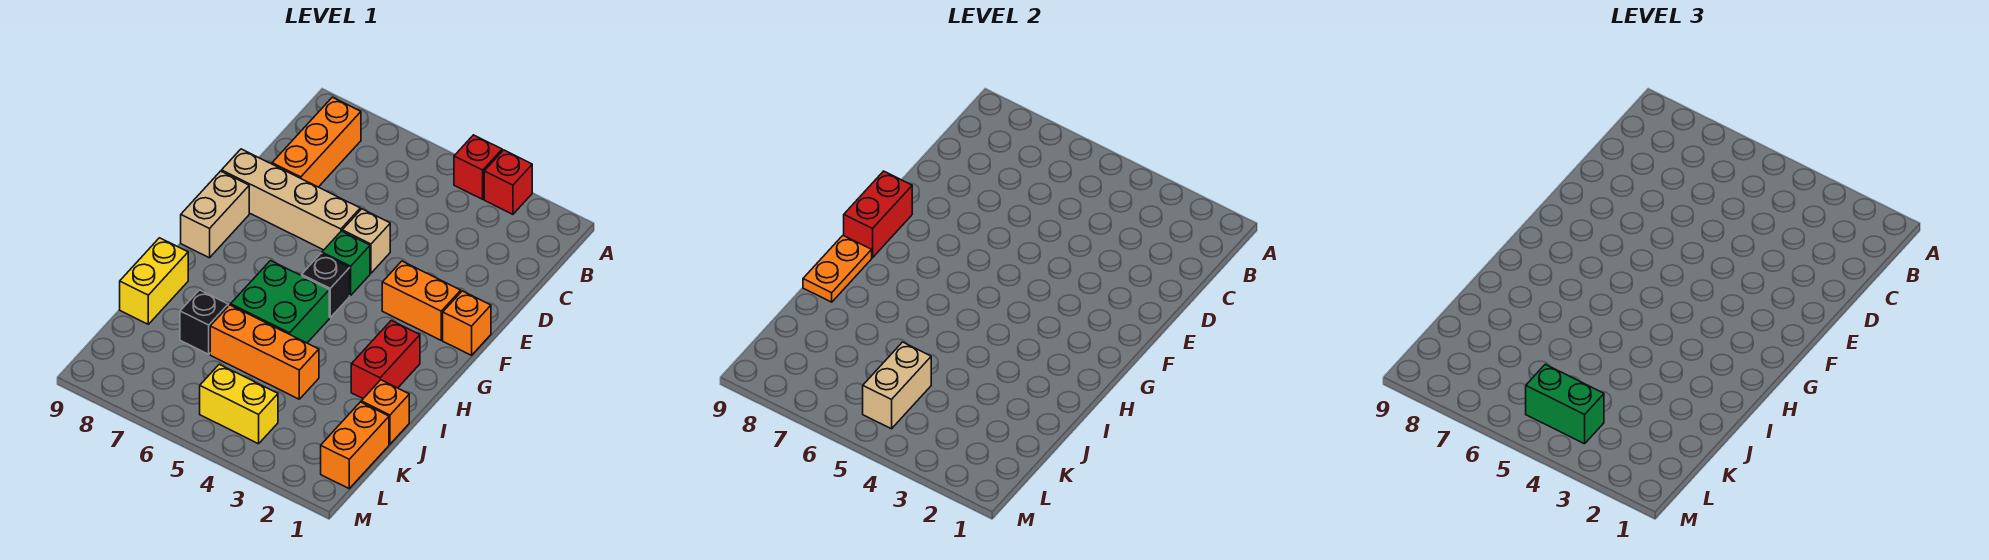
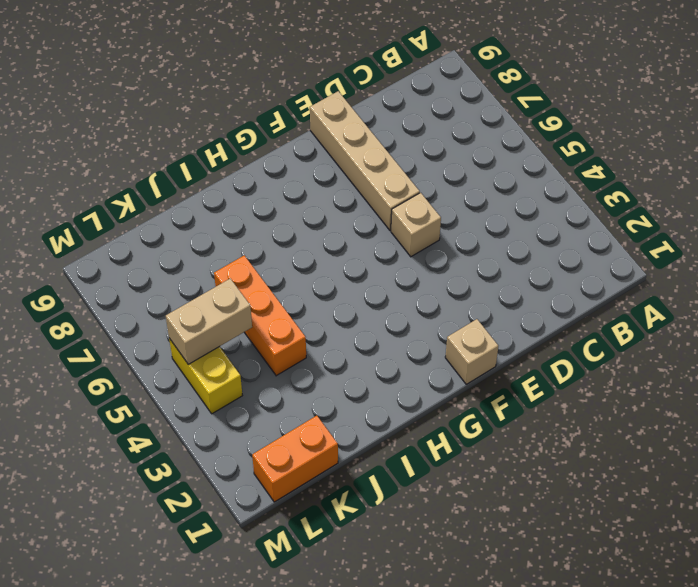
tan 1x1 brick [445,319,498,384] -> orange 1x1 brick [443,291,491,355]
none -> red 1x1 brick [484,150,532,214]
none -> red 1x1 brick [454,135,502,199]
none -> orange 1x3 brick [272,97,361,187]

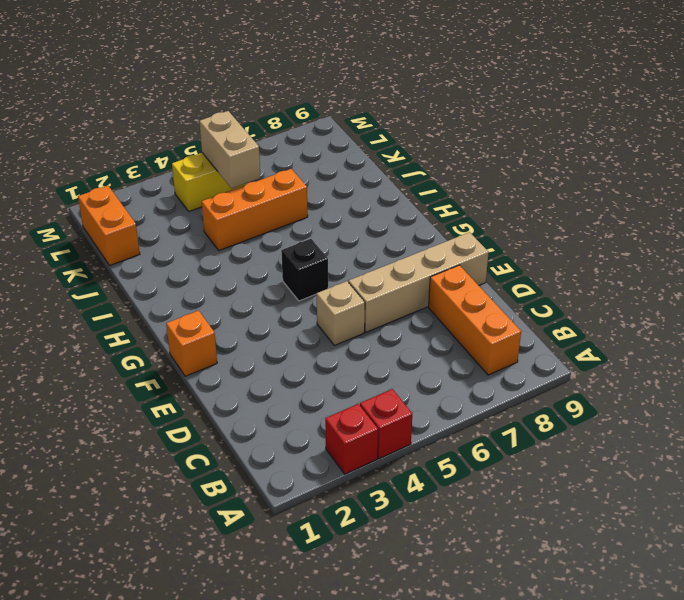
none -> orange 1x2 brick [382,261,461,340]
none -> green 1x1 brick [322,231,370,295]
none -> tan 1x2 brick [181,171,249,258]

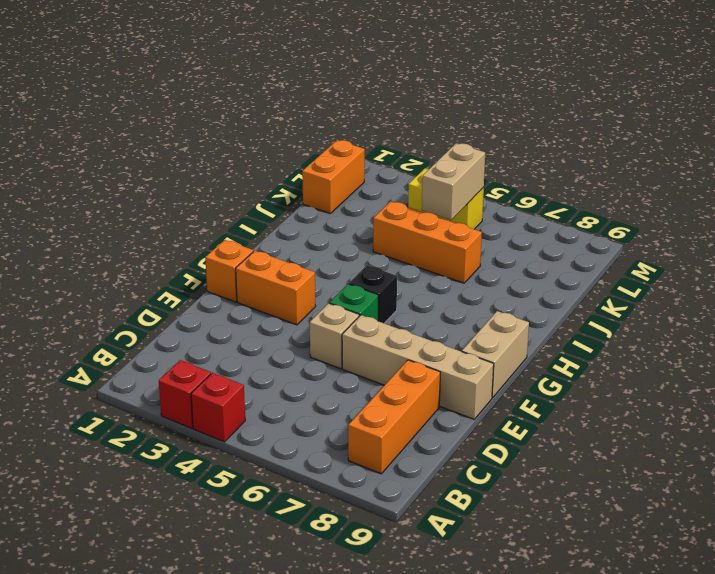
none -> red 1x2 brick [351,320,420,398]
none -> green 2x2 brick [231,261,329,343]
none -> yellow 1x2 brick [120,238,188,324]

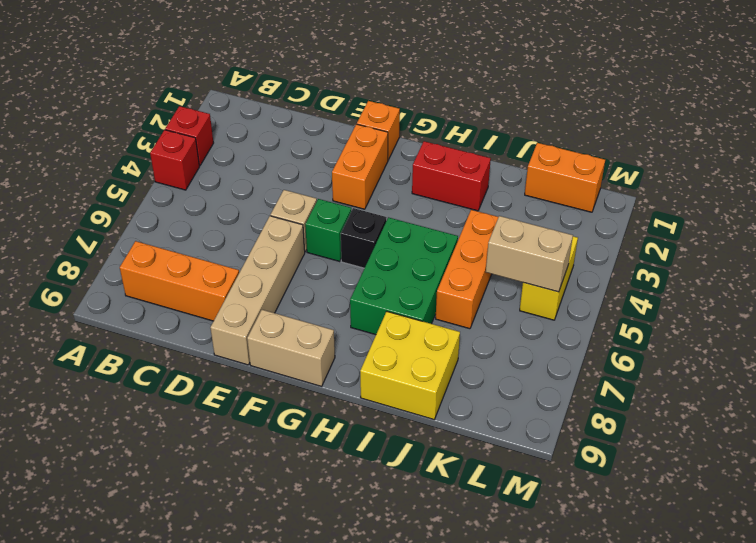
green 2x3 brick [350,217,458,335] -> green 2x2 brick [231,261,329,343]
yellow 2x2 brick [360,312,460,419] -> yellow 1x2 brick [120,238,188,324]
none -> orange 1x1 brick [361,380,409,444]
none -> black 1x1 brick [180,290,228,354]
none -> red 1x2 brick [844,171,912,258]

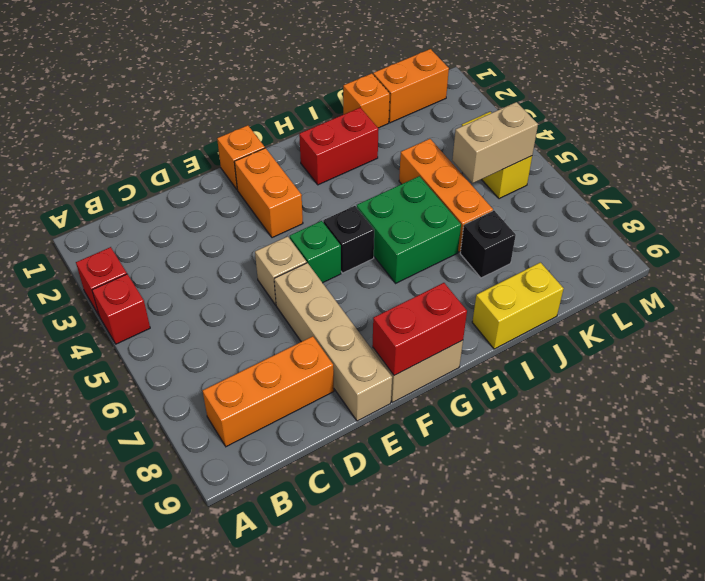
none -> orange 1x2 plate [803,235,872,302]
none -> green 1x2 brick [1526,364,1604,444]

